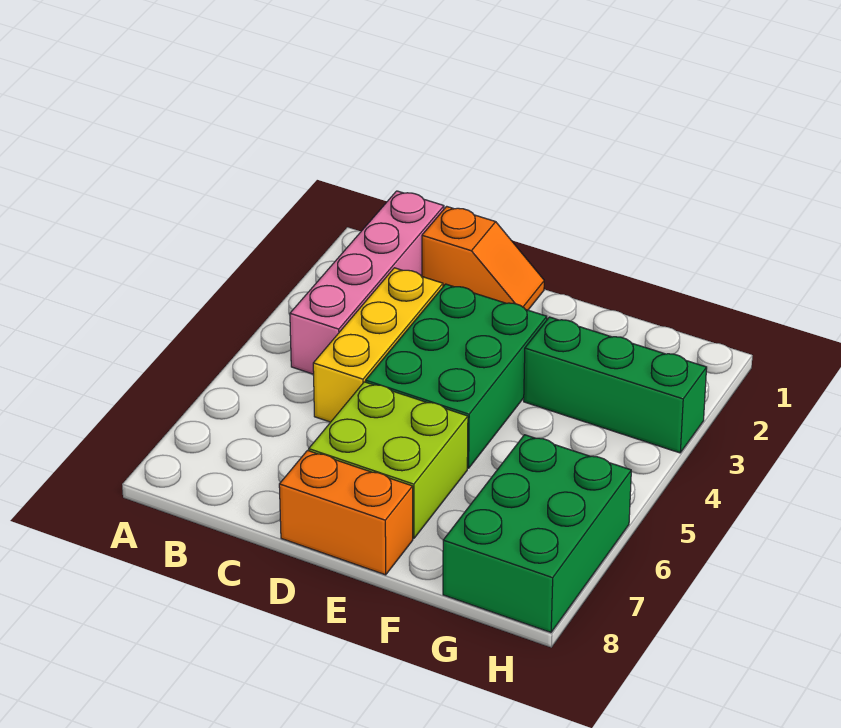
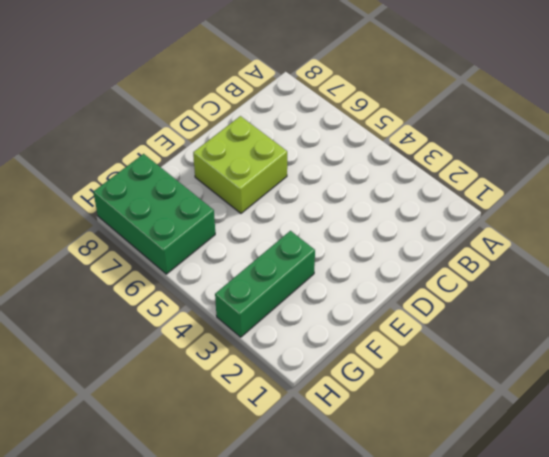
none -> pink 1x4 brick [290,191,444,374]
none -> orange 1x2 slope [422,206,544,310]

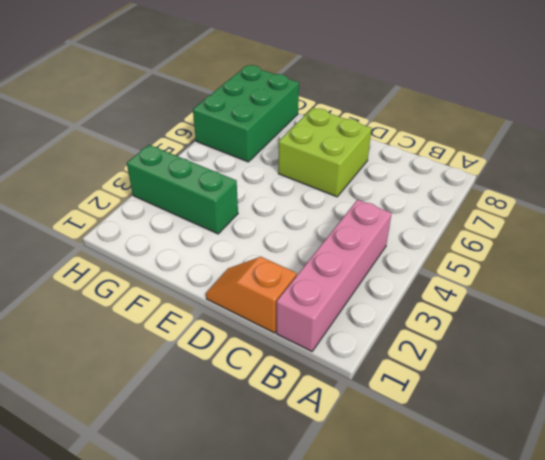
none -> yellow 1x3 brick [313,268,443,422]
none -> green 2x3 brick [366,284,547,468]

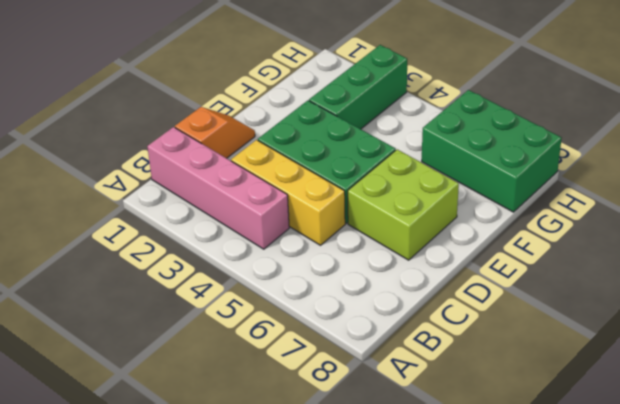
none -> orange 1x2 brick [279,450,413,575]

